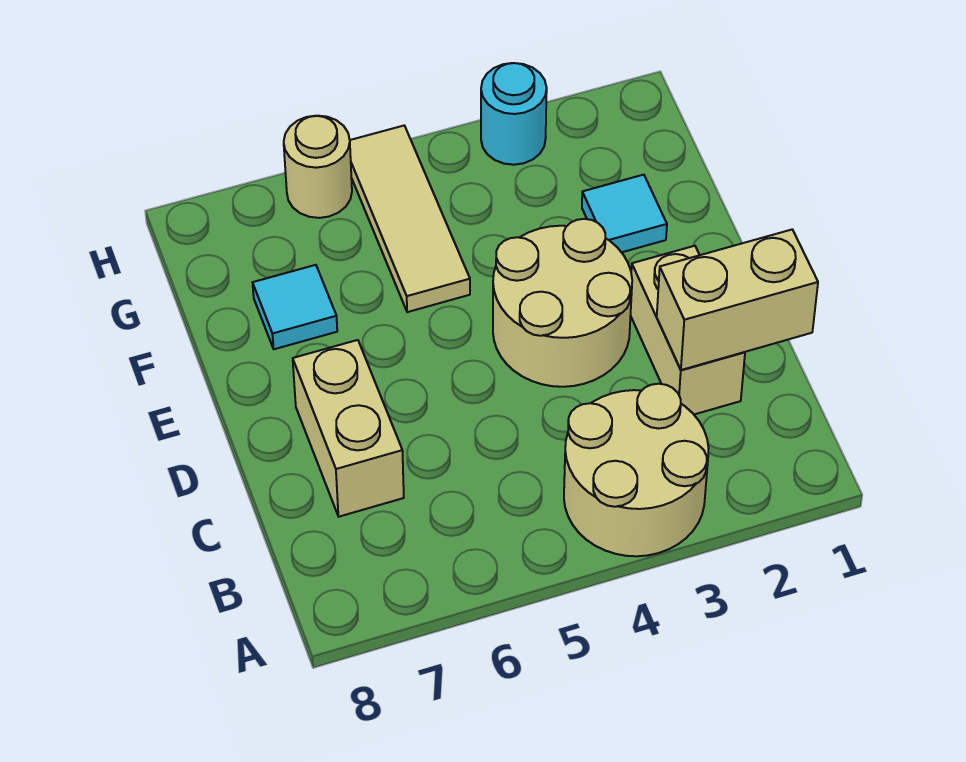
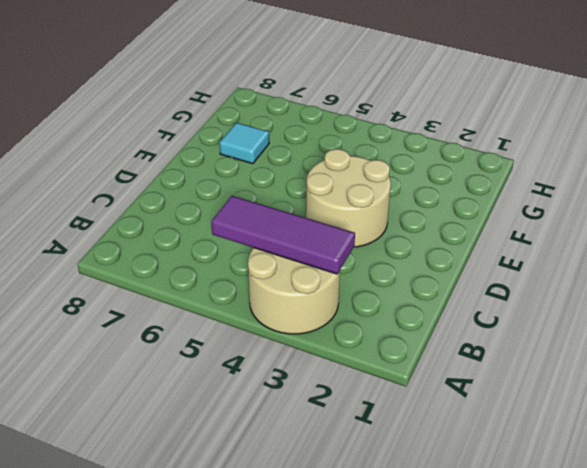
purple 1x3 tile [211,196,355,274] -> none
none -> tan 1x2 brick [631,246,745,414]
none -> tan 1x2 brick [293,340,404,517]

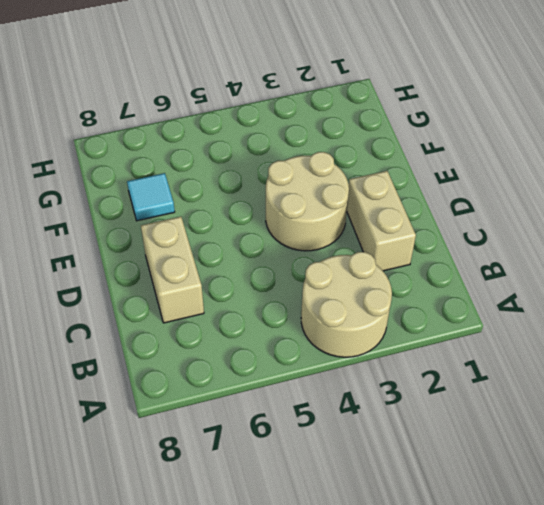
none -> cyan 1x1 tile [582,175,667,252]
none -> tan 1x3 tile [350,126,470,312]

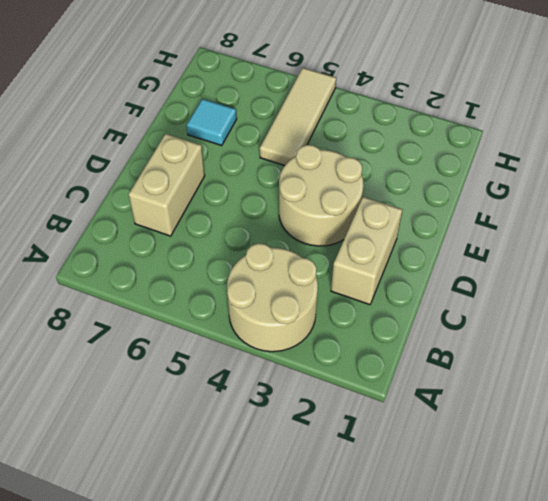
none -> cyan 1x1 tile [582,175,667,252]
none -> cyan 1x1 round brick [481,63,547,165]

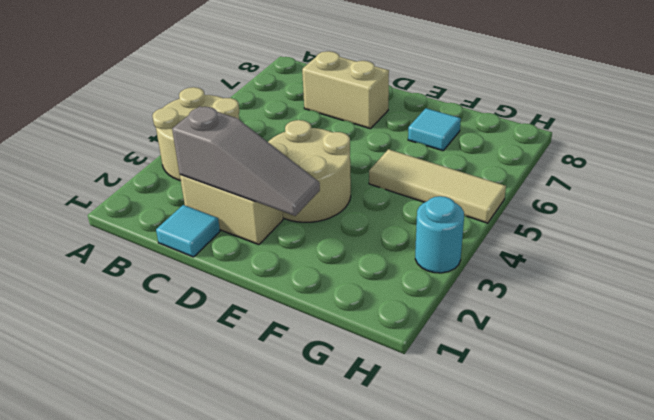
cyan 1x1 tile [156,205,220,257] -> cyan 1x1 tile moved to [582,175,667,252]
grey 1x3 slope [172,106,320,216] -> tan 1x2 brick [657,230,818,370]
none -> tan 1x1 round brick [284,116,352,218]

